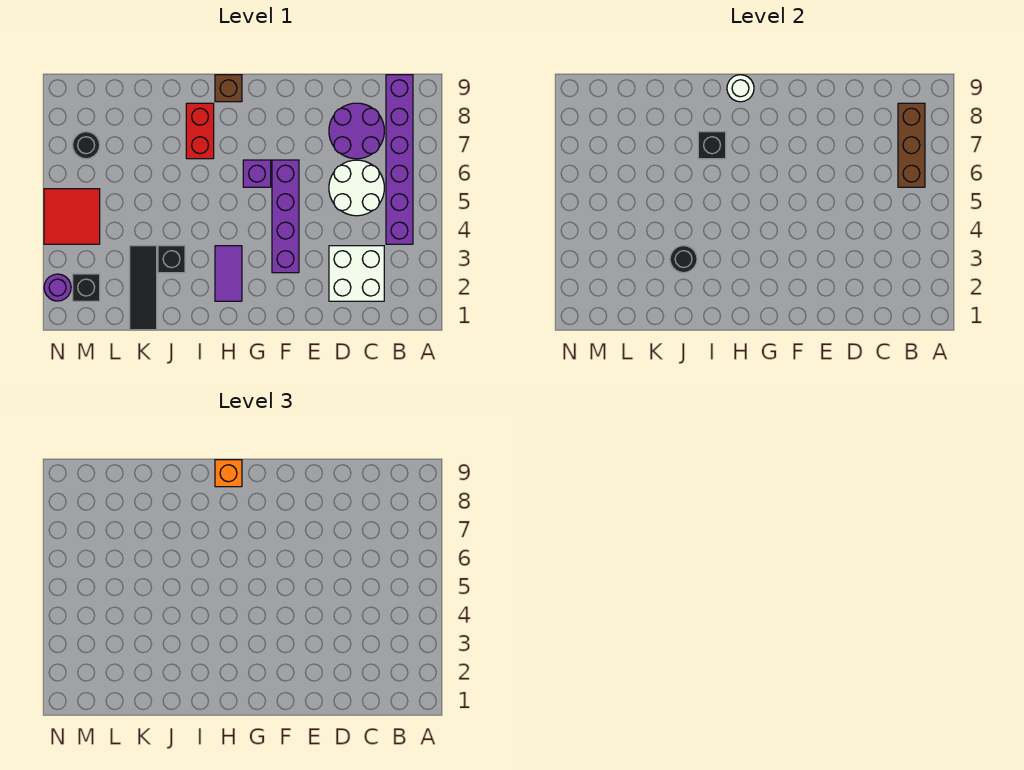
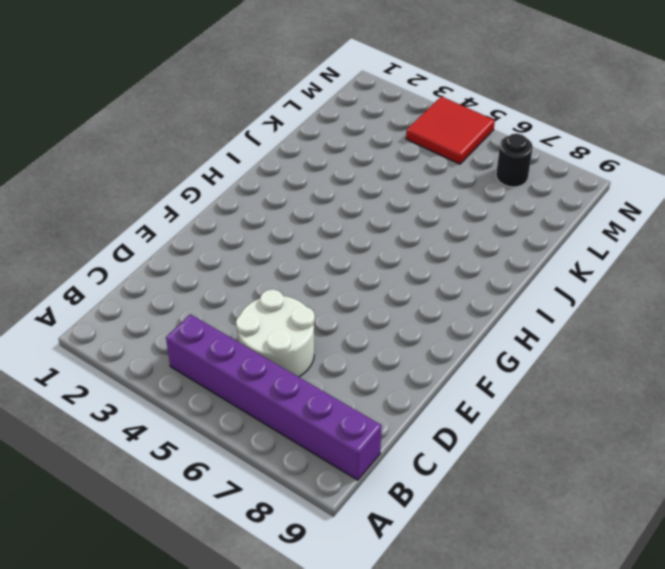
none -> white 2x2 brick [329,246,384,301]
none -> purple 2x2 round brick [329,103,384,159]
none -> purple 1x4 brick [272,160,299,273]

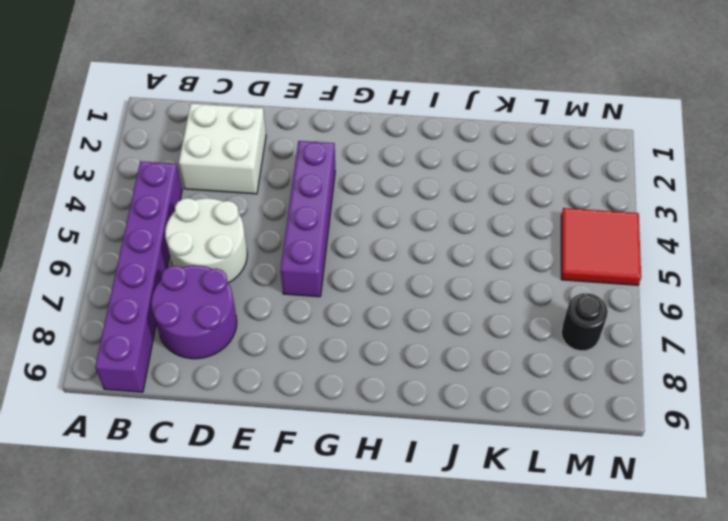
none -> purple 1x1 brick [243,160,271,187]
none -> purple 1x2 tile [215,246,242,301]
none -> brown 1x1 brick [215,75,242,102]

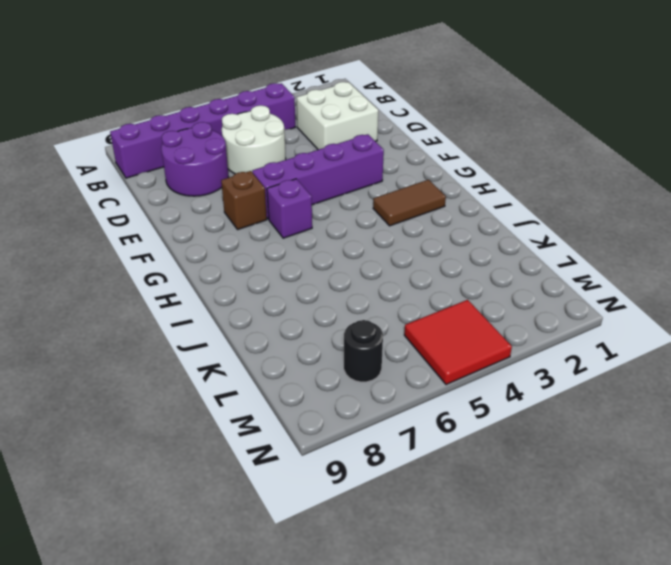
brown 1x1 brick [221,171,267,230] -> brown 1x1 brick moved to [215,75,242,102]
brown 1x2 tile [373,180,446,226] -> purple 1x2 tile [215,246,242,301]
none -> red 1x2 brick [186,103,214,159]
none -> black 1x1 brick [158,246,185,273]
none -> black 1x3 tile [130,246,157,330]

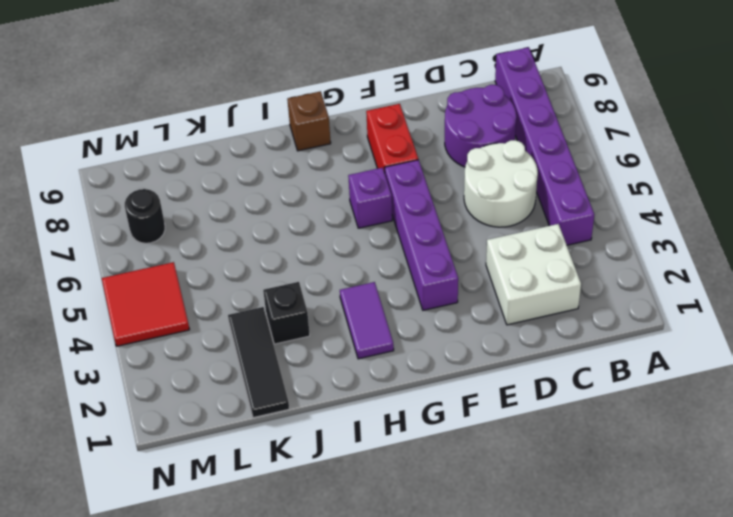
red 1x2 brick [366,104,418,173] -> red 1x2 brick moved to [186,103,214,159]
none -> black 1x1 brick [73,274,100,301]
none -> purple 1x1 round brick [44,274,71,301]
none -> brown 1x3 brick [898,103,925,187]

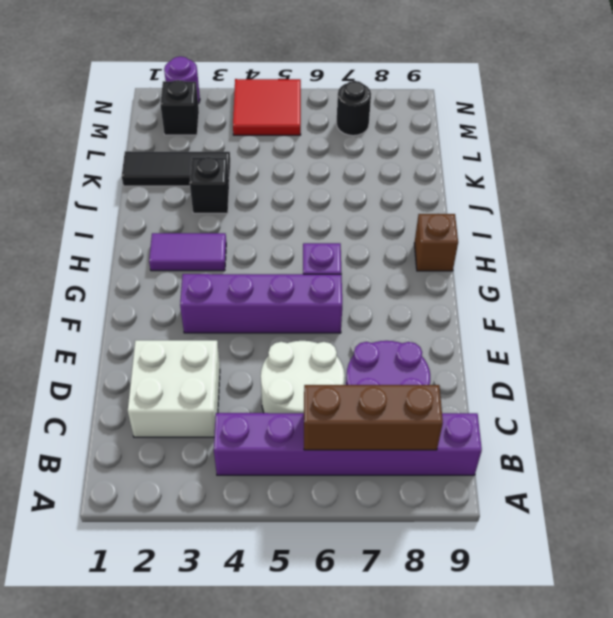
none -> red 1x2 brick [186,103,214,159]
none -> white 1x1 round brick [727,75,754,102]
none -> black 1x1 brick [698,132,726,159]

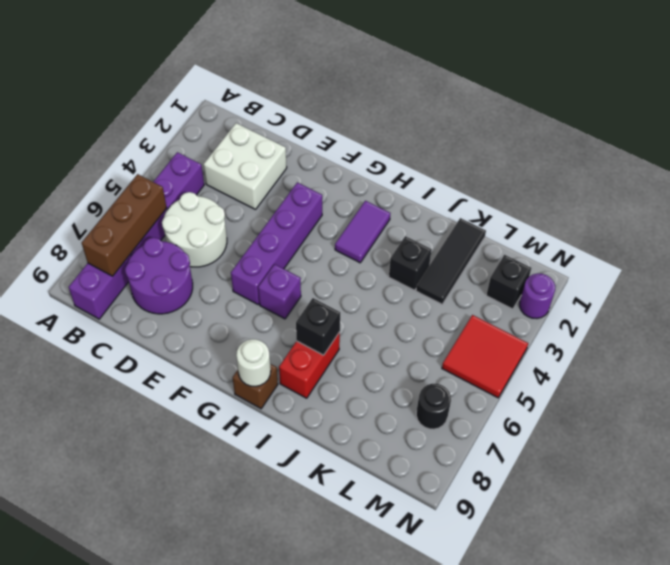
none -> black 1x1 round brick [670,246,697,273]
none -> orange 1x1 brick [215,460,242,487]

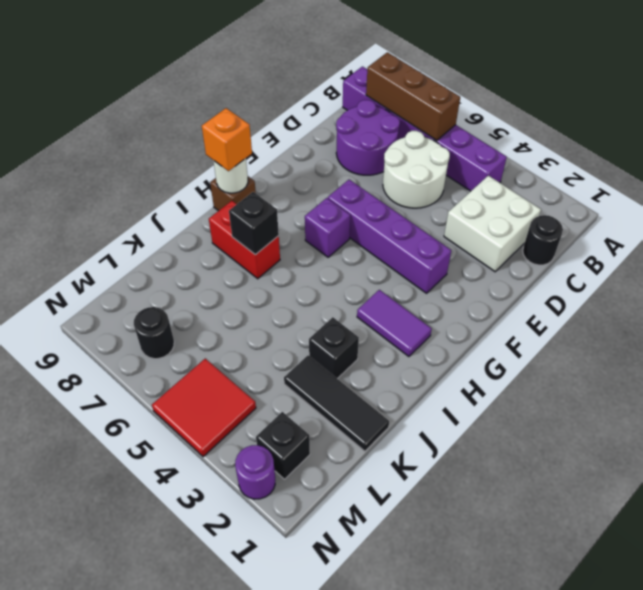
black 1x1 round brick [523,215,563,265] -> black 1x1 round brick moved to [670,246,697,273]

